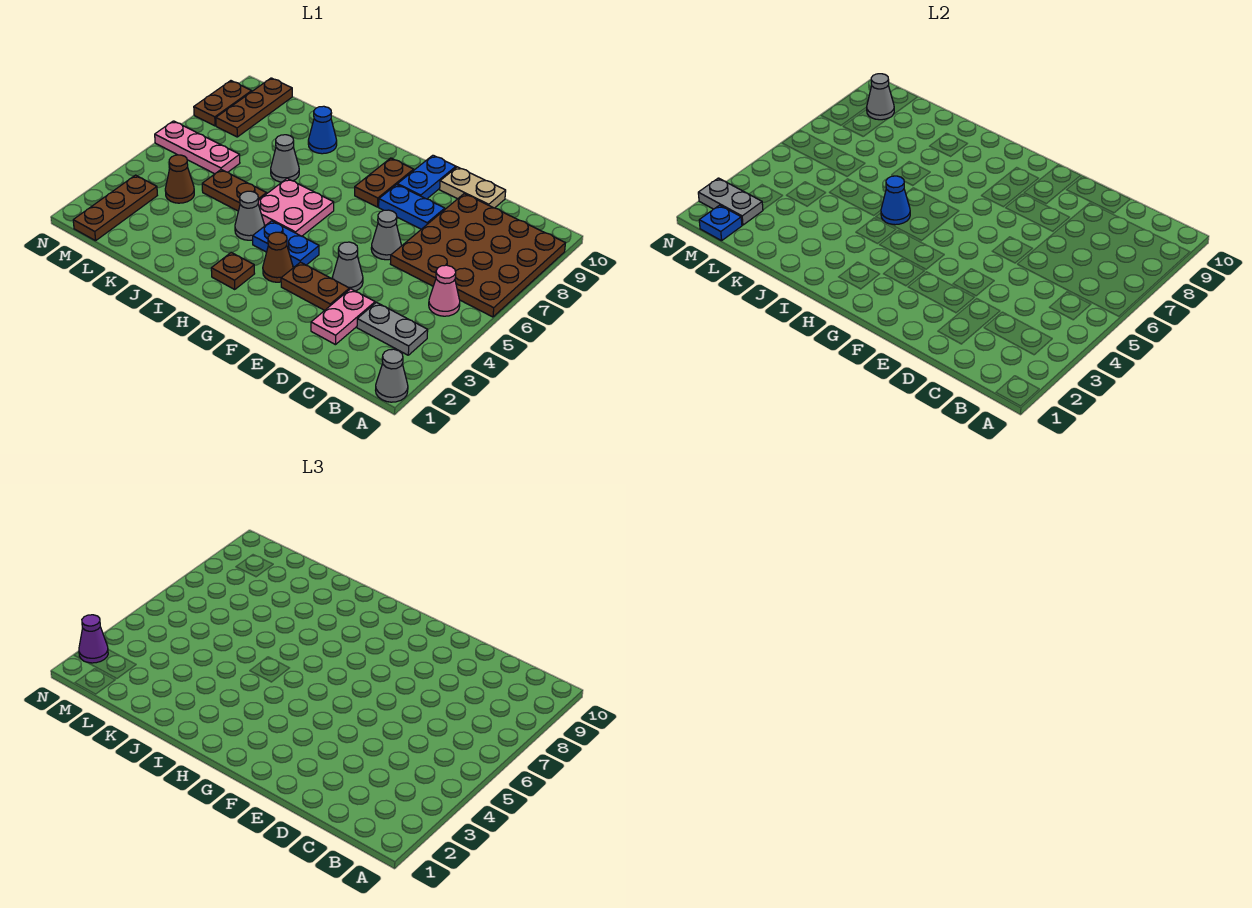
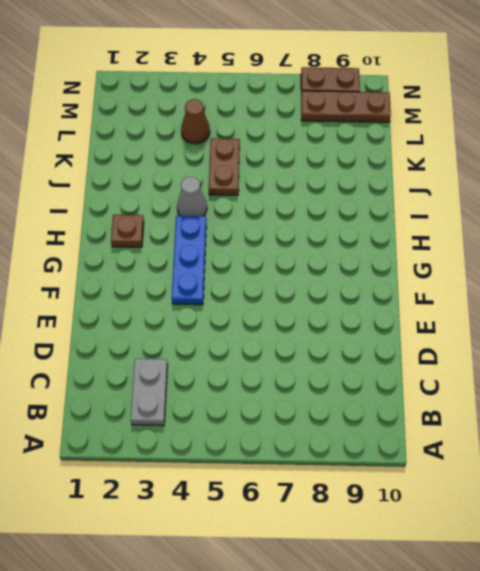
blue 1x3 plate [172,216,206,305] -> blue 1x2 plate [253,221,319,267]
none -> grey 1x1 cone [376,349,408,402]
none -> brown 4x4 plate [390,194,565,317]
none -> pink 1x1 cone [429,265,460,316]
none -> pink 1x2 plate [311,289,375,345]

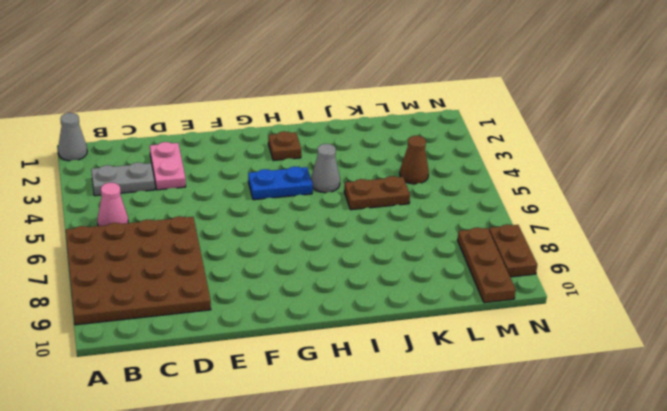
none -> tan 1x2 plate [440,167,506,208]
none -> brown 1x2 plate [281,262,349,310]
none -> grey 1x1 cone [332,242,363,291]
none -> grey 1x1 cone [371,210,401,260]

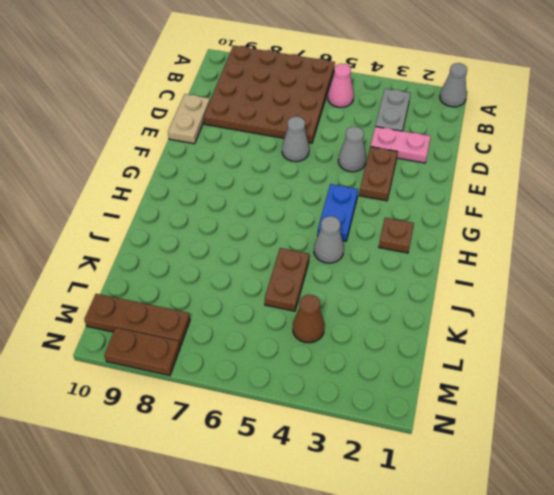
none -> blue 1x2 plate [379,185,445,229]
none -> blue 1x2 plate [397,155,456,199]
none -> brown 1x1 cone [263,232,293,282]
none -> brown 1x2 plate [355,158,414,207]

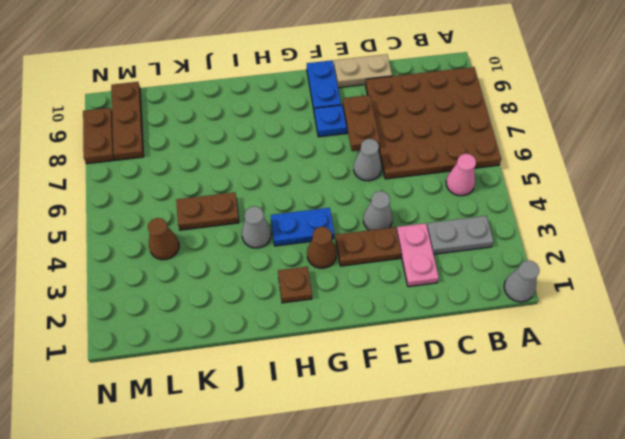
brown 1x2 plate [343,95,380,151] -> brown 1x2 plate moved to [355,158,414,207]
none -> pink 2x2 plate [258,178,334,236]
none -> grey 1x1 cone [271,135,299,182]
none -> blue 1x1 cone [308,106,337,154]
none -> pink 1x3 plate [155,121,240,174]

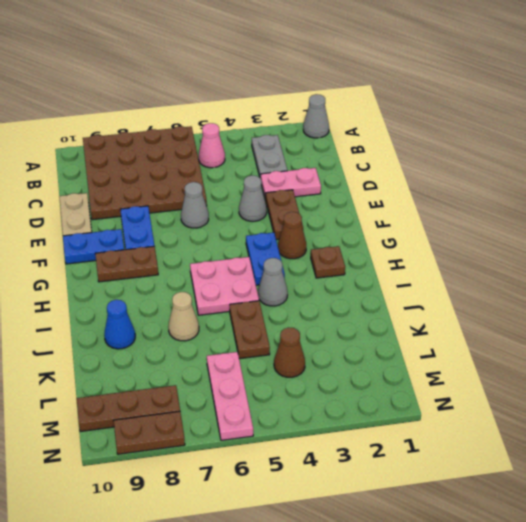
tan 1x1 cone [168,292,199,341] -> grey 1x1 cone [271,135,299,182]
none -> brown 1x3 plate [73,175,157,241]
none -> blue 1x1 cone [881,176,910,225]
none -> blue 1x1 plate [699,205,742,241]
none -> grey 1x2 plate [698,178,763,225]

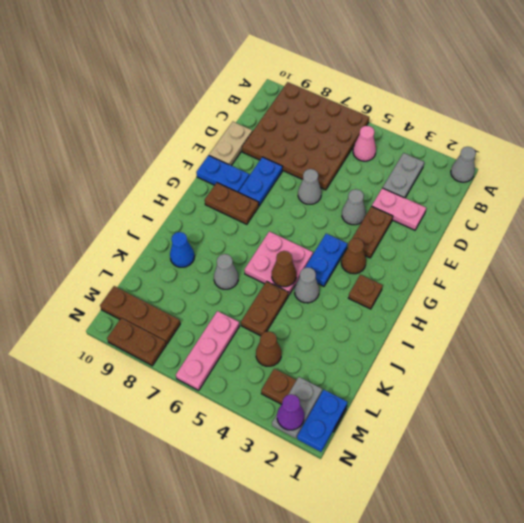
brown 1x1 cone [272,251,296,287] -> blue 1x1 cone [881,176,910,225]
blue 1x2 plate [297,390,347,452] -> blue 1x1 plate [699,205,742,241]
none -> grey 1x1 cone [867,74,894,120]

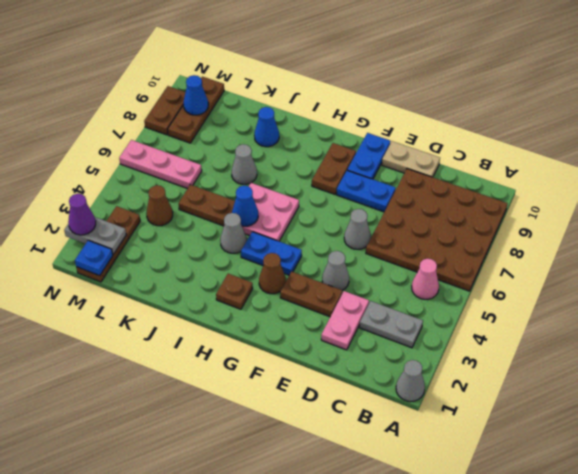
blue 1x1 cone [184,75,208,115] -> grey 1x1 cone [867,74,894,120]

